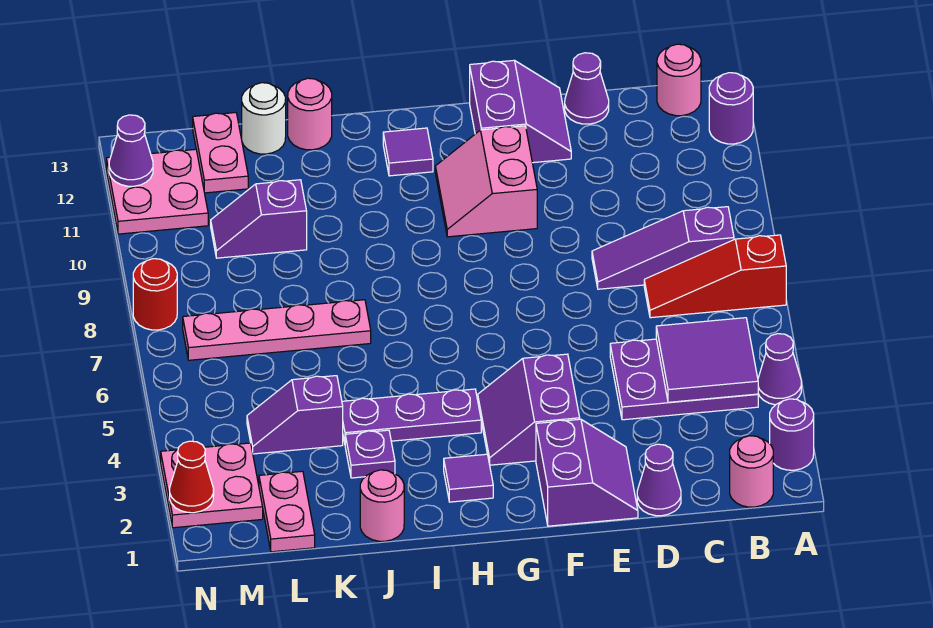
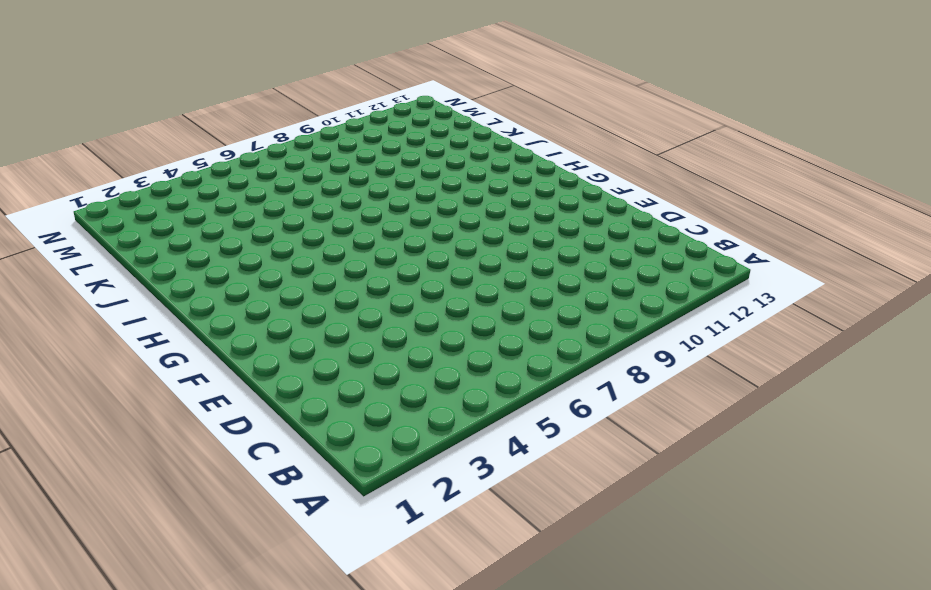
none -> purple 1x1 round brick [770,399,814,470]
none -> purple 1x1 cone [758,334,802,405]
none -> red 1x3 slope [644,235,786,318]
none -> purple 1x1 round brick [709,73,753,144]

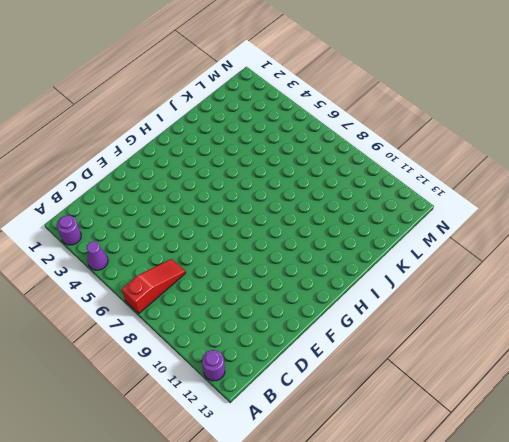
none -> pink 1x1 round brick [730,436,773,507]
none -> purple 2x3 plate [610,339,758,420]
none -> purple 1x3 slope [592,207,734,289]
none -> pink 1x1 round brick [657,44,701,116]

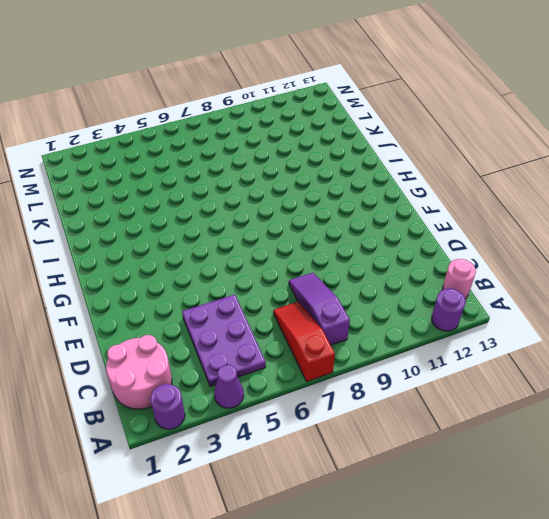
pink 2x2 round brick [106,335,172,409] -> pink 1x1 round brick [730,436,773,507]
none -> purple 1x1 cone [637,444,681,516]
none -> purple 1x1 cone [565,53,609,124]
none -> purple 2x2 slope [536,419,638,526]
none -> purple 2x2 slope [470,60,571,163]

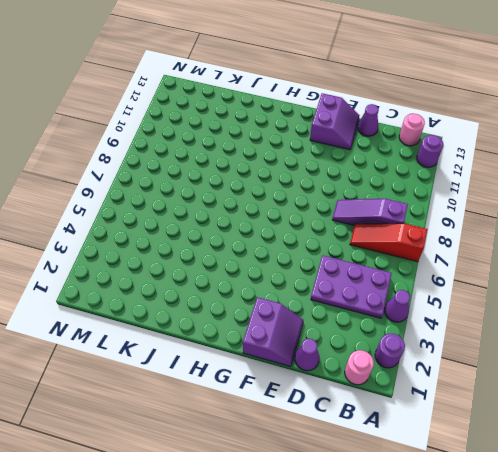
none -> purple 2x2 slope [478,354,580,465]
none -> pink 2x2 slope [435,126,537,237]
none -> purple 1x1 tile [444,454,493,502]
none -> purple 1x3 plate [342,389,481,443]

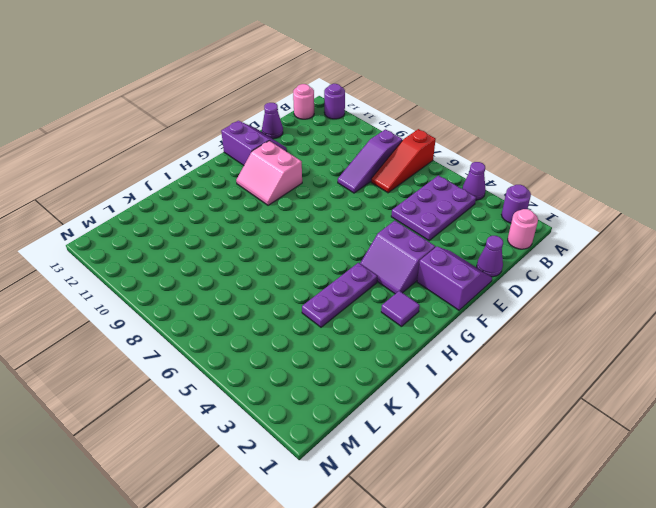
none -> purple 1x1 tile [383,128,433,176]
none -> pink 1x1 round brick [360,470,404,541]
none -> purple 1x1 plate [345,430,395,478]
none -> pink 1x4 plate [183,300,371,360]

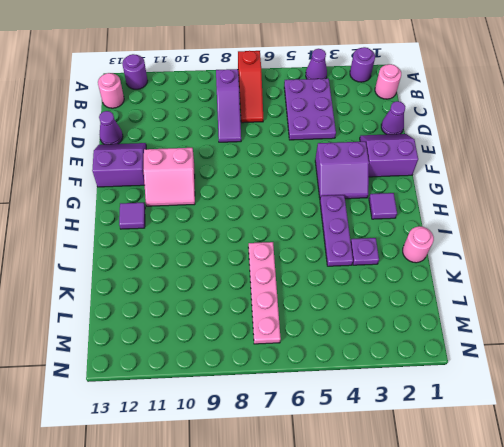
none -> pink 1x1 round brick [288,78,332,150]
none -> purple 1x2 slope [247,376,343,454]
none -> purple 1x2 slope [211,180,307,258]
none -> white 1x1 round brick [242,83,286,154]

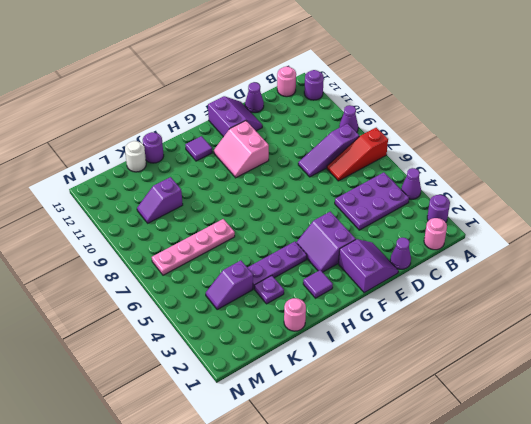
purple 1x1 cone [339,105,358,132] -> purple 1x1 cone moved to [109,115,153,186]
purple 1x1 round brick [143,132,164,163] -> pink 1x1 round brick [288,78,332,150]
none -> pink 1x2 plate [259,471,315,552]
none -> pink 1x2 plate [193,113,248,193]
none -> pink 2x2 plate [161,443,263,528]
none -> pink 2x2 plate [106,149,208,234]

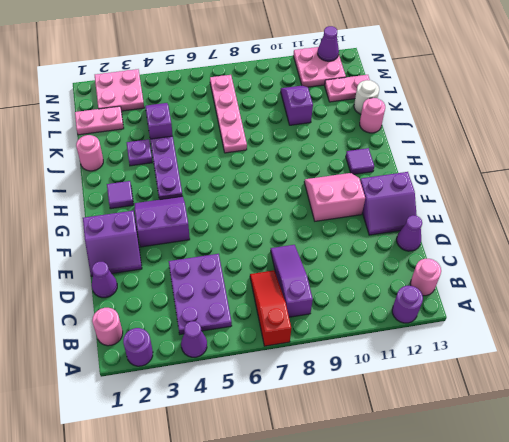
none -> red 1x1 round brick [133,259,177,330]
none -> purple 2x2 tile [656,318,758,402]
none -> red 1x1 cone [170,441,214,513]

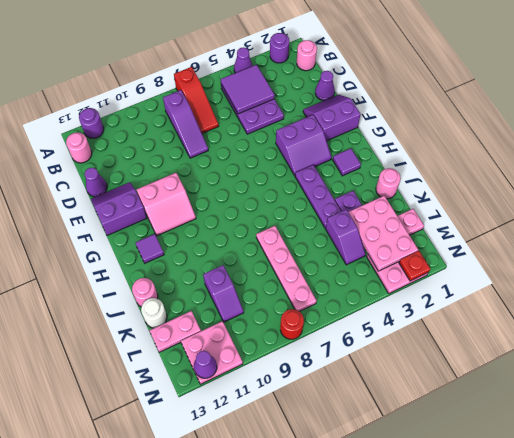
pink 2x3 plate [349,196,418,271] -> none
red 1x1 plate [399,251,430,281] -> red 1x1 cone [170,441,214,513]

